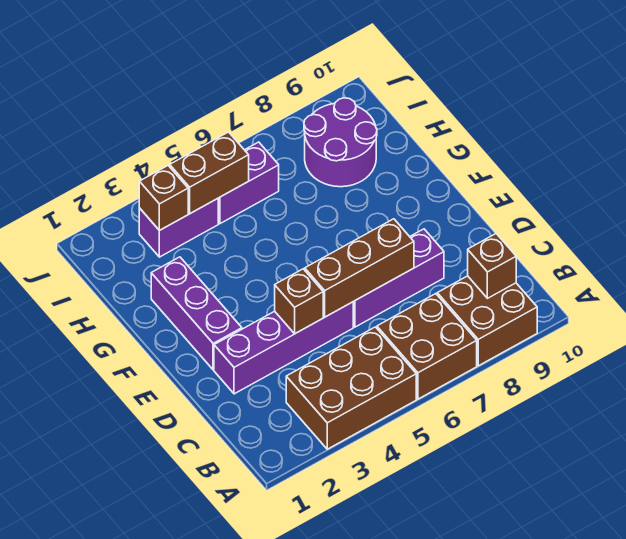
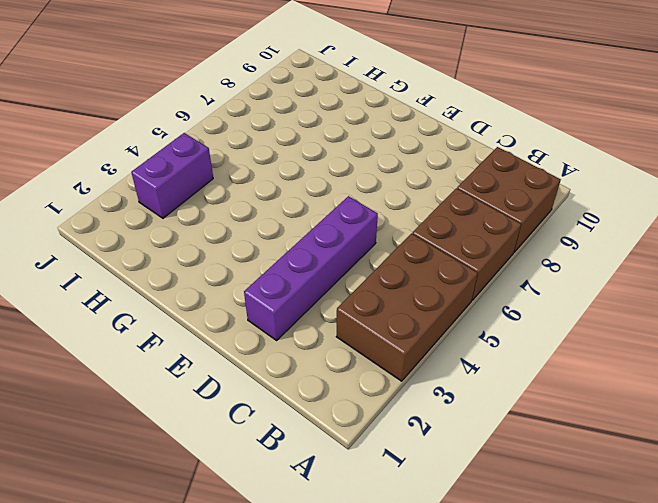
none -> purple 1x3 brick [353,229,444,327]
none -> purple 1x3 brick [151,257,242,370]
none -> purple 2x2 round brick [304,98,377,187]

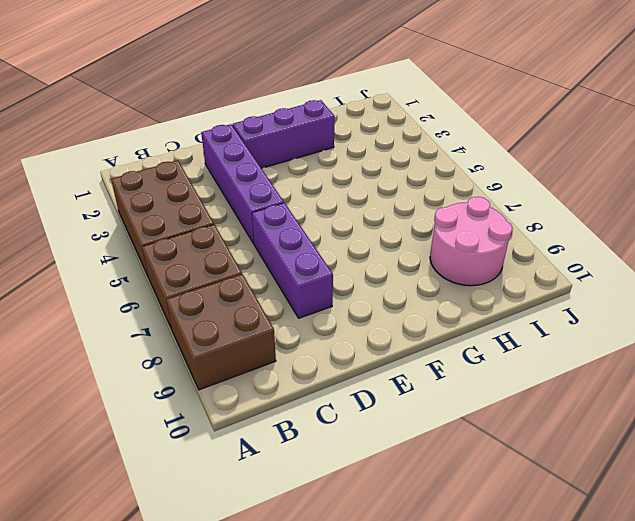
pink 2x2 round brick [430,197,512,286] -> purple 2x2 round brick [304,98,377,187]
none -> purple 1x2 brick [139,199,218,257]
none -> purple 1x2 brick [218,142,279,224]
none -> brown 1x1 brick [468,234,516,298]

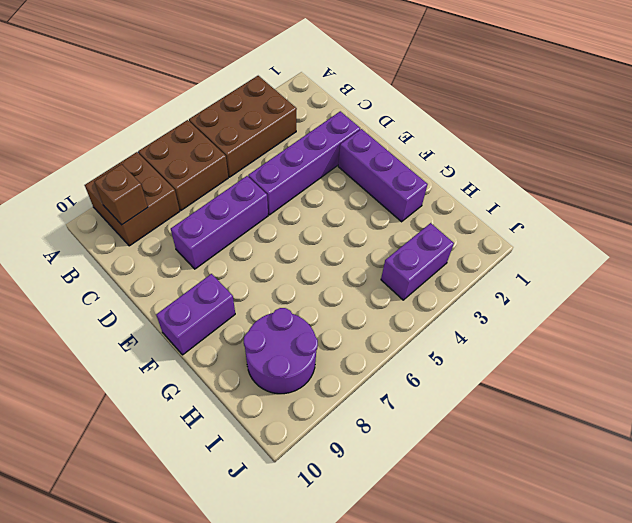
purple 1x2 brick [156,274,235,355] -> purple 1x2 brick moved to [218,142,279,224]
none -> brown 1x1 brick [275,269,323,334]
none -> brown 1x3 brick [305,219,414,317]
none -> brown 1x1 brick [139,166,188,230]

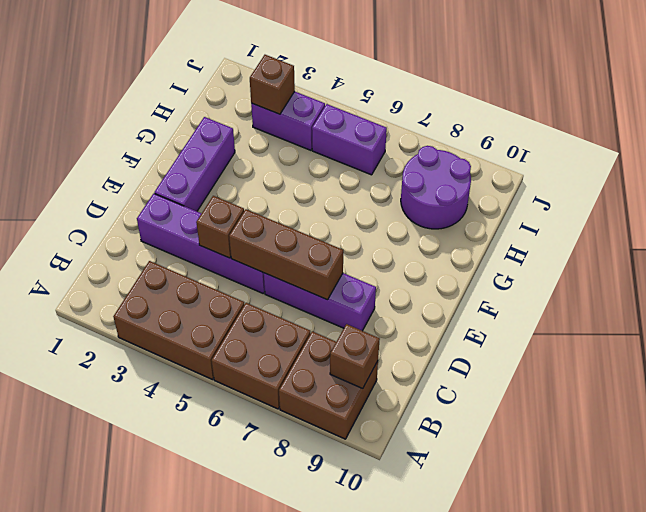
none -> brown 1x2 brick [170,132,249,213]

